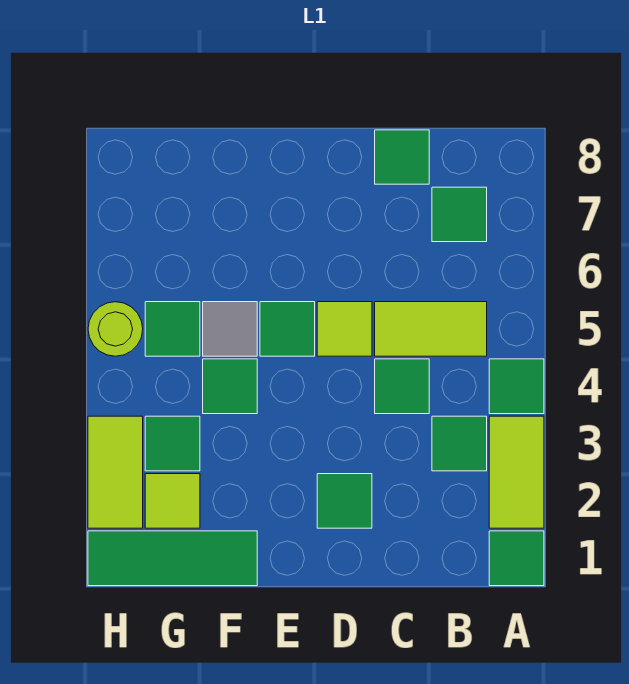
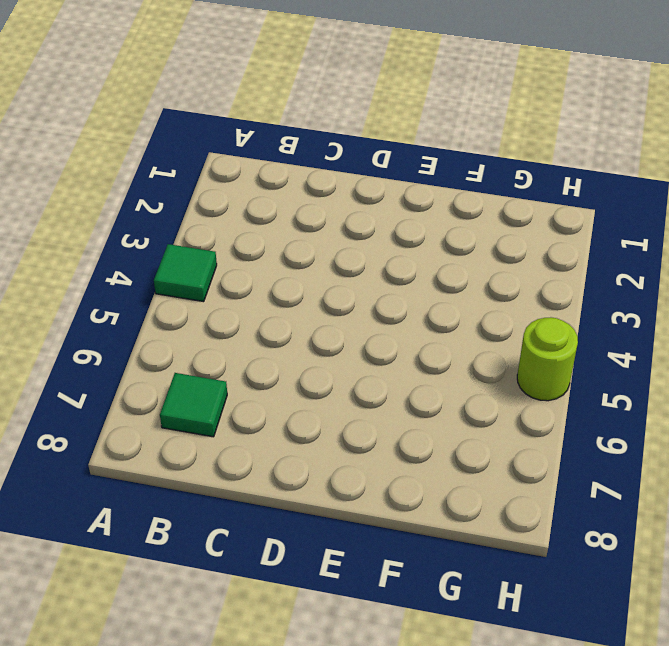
none -> green 1x1 tile [489,531,544,586]
none -> lime 1x2 tile [489,416,544,528]
none -> green 1x1 tile [432,416,487,471]

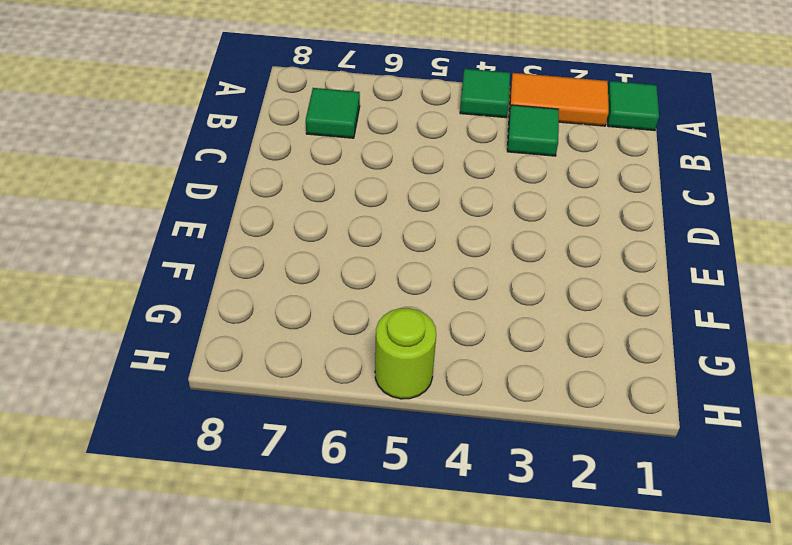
orange 1x2 tile [509,73,609,126] -> lime 1x2 tile [489,416,544,528]
none -> lime 1x2 tile [375,302,487,356]
none -> green 1x1 tile [375,359,429,414]
none -> green 1x1 tile [375,130,429,184]

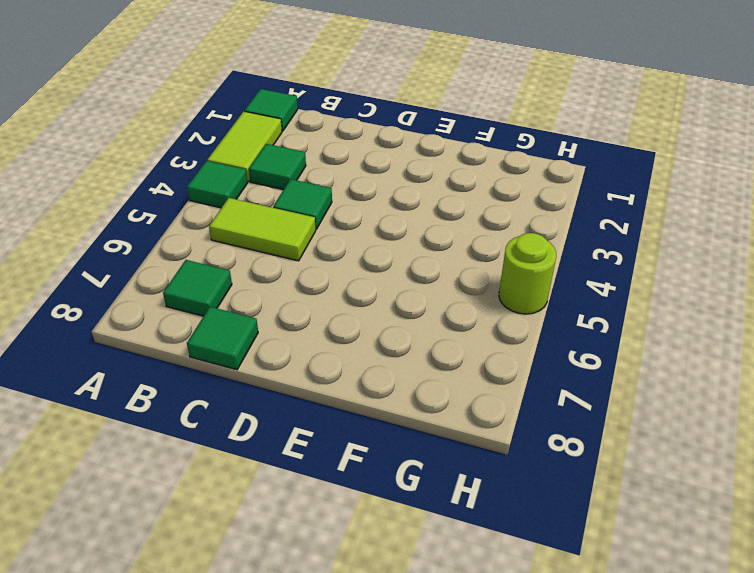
none -> green 1x1 tile [317,474,372,528]
none -> lime 1x1 tile [317,302,372,356]
none -> green 1x1 tile [260,302,315,356]

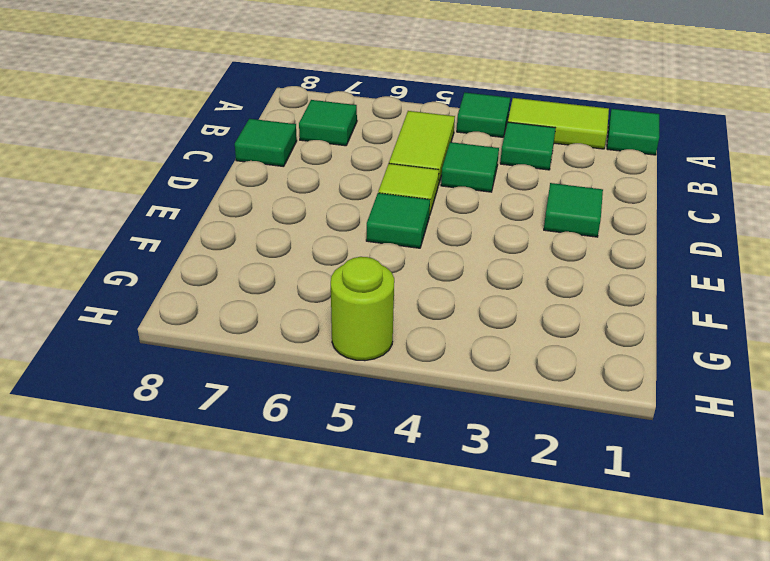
none -> green 1x3 tile [88,531,257,586]
none -> green 1x1 tile [203,359,257,414]
none -> grey 1x1 tile [203,302,257,356]

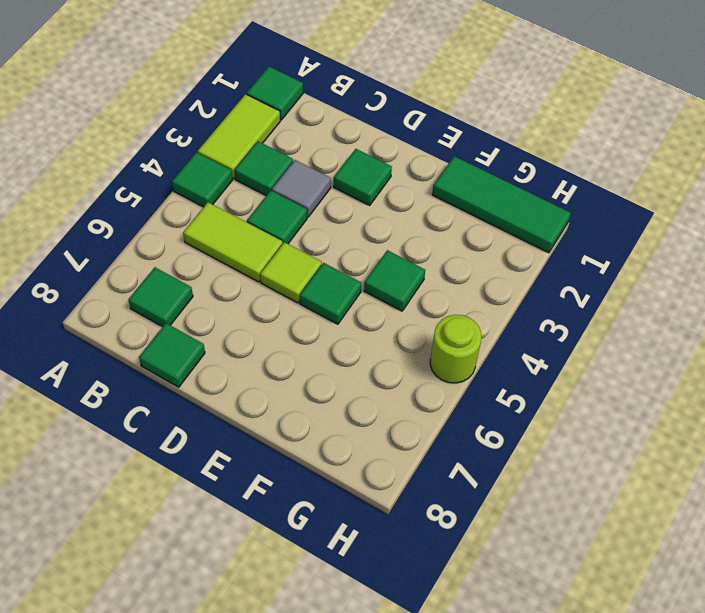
grey 1x1 tile [272,160,331,217] -> grey 1x1 tile moved to [203,302,257,356]
none -> lime 1x1 tile [145,474,200,528]
none -> green 1x1 tile [145,416,200,471]
none -> green 1x1 tile [145,302,200,356]

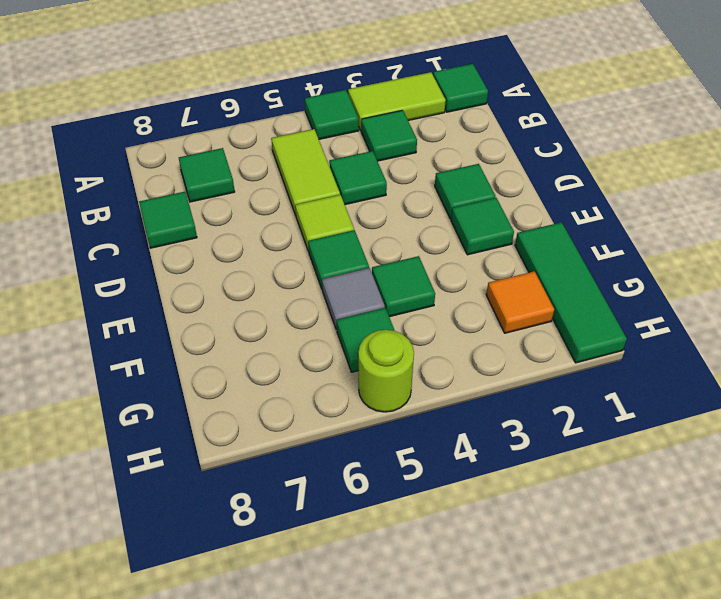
green 1x1 tile [451,198,514,255] -> green 1x1 tile moved to [145,416,200,471]
orange 1x1 tile [486,271,554,333] -> lime 1x1 tile [145,474,200,528]
none -> lime 1x2 tile [88,416,143,528]

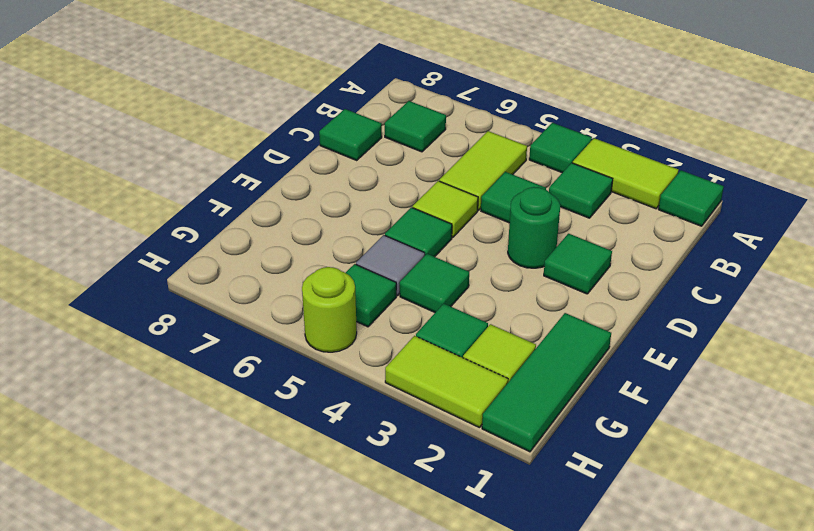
green 1x1 round brick [508,187,560,268] -> none

